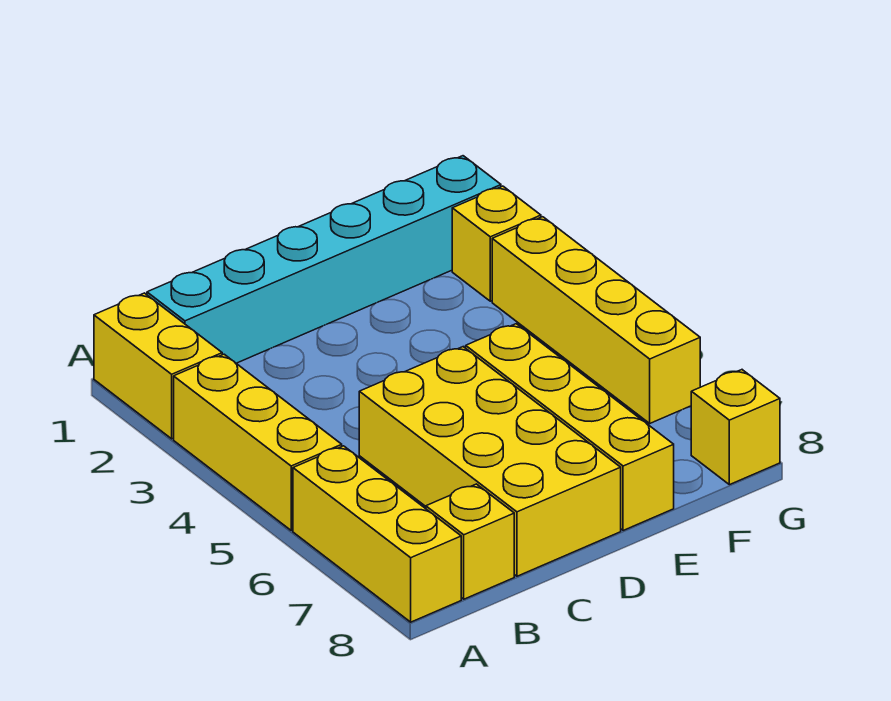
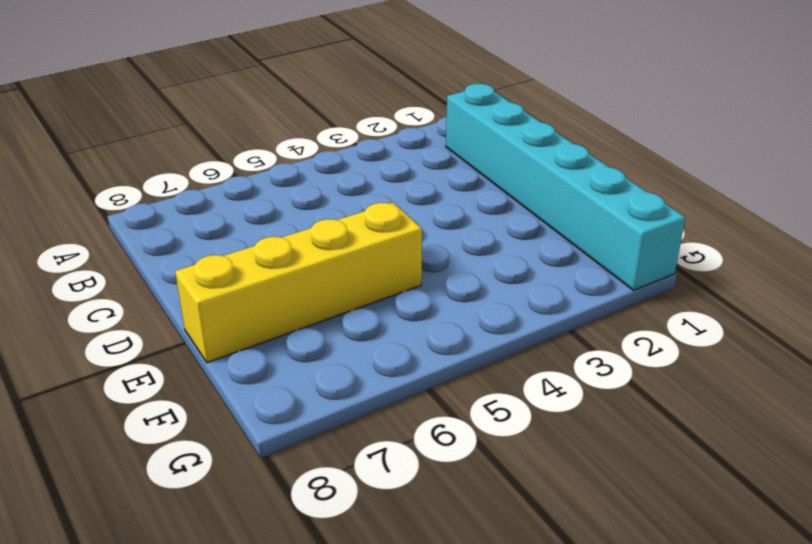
none -> yellow 1x2 brick [94,293,222,439]
none -> yellow 1x3 brick [174,354,342,530]

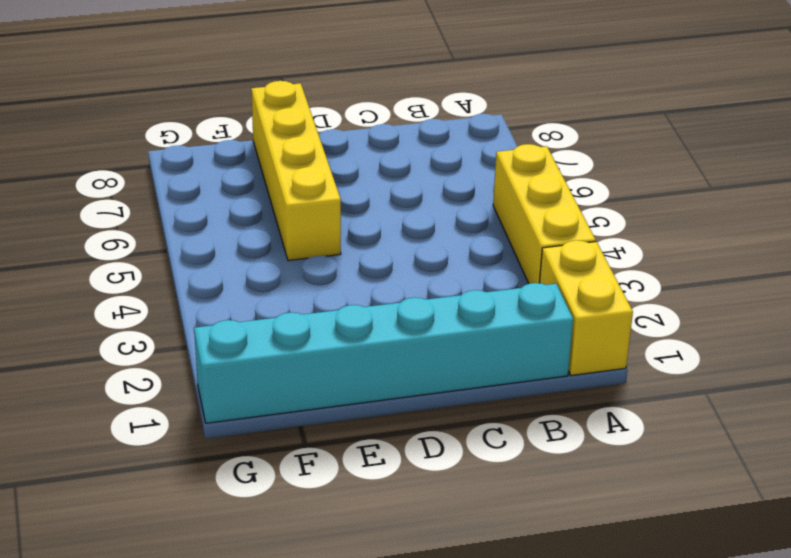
none -> yellow 1x3 brick [293,446,461,622]
none -> yellow 1x1 brick [426,484,514,599]

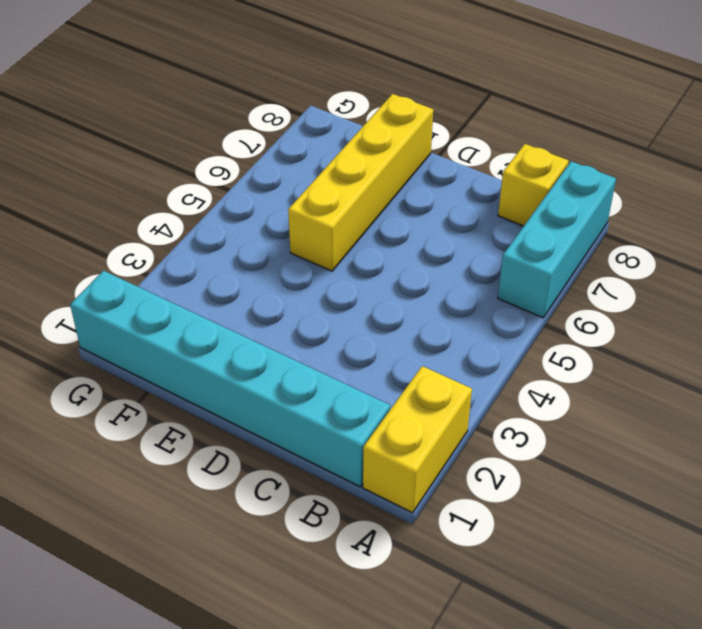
cyan 1x3 brick [498,161,616,318] -> yellow 1x3 brick [293,446,461,622]
none -> yellow 1x3 brick [174,354,342,530]
none -> yellow 2x4 brick [359,347,621,576]

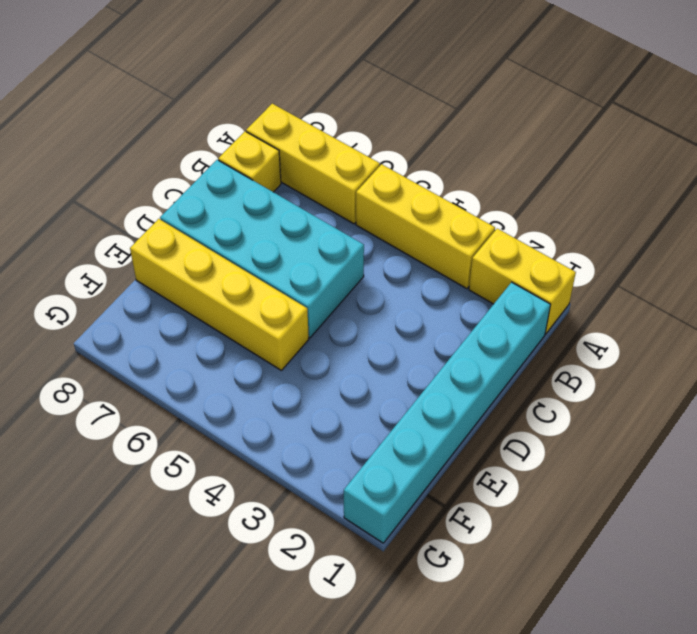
cyan 2x4 brick [160,160,364,338] -> yellow 2x4 brick [359,347,621,576]
none -> yellow 1x1 brick [452,186,541,301]
none -> yellow 1x4 brick [492,217,700,423]

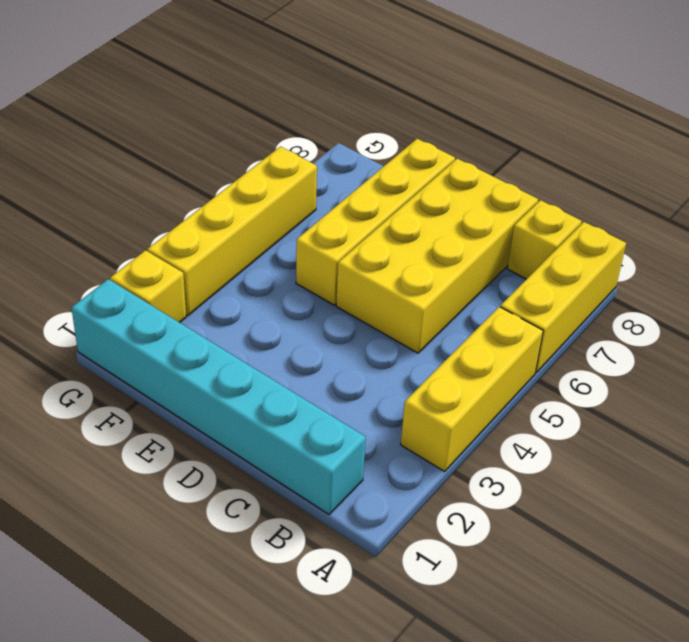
none -> yellow 1x2 brick [94,293,222,439]
none -> yellow 1x1 brick [691,370,780,485]

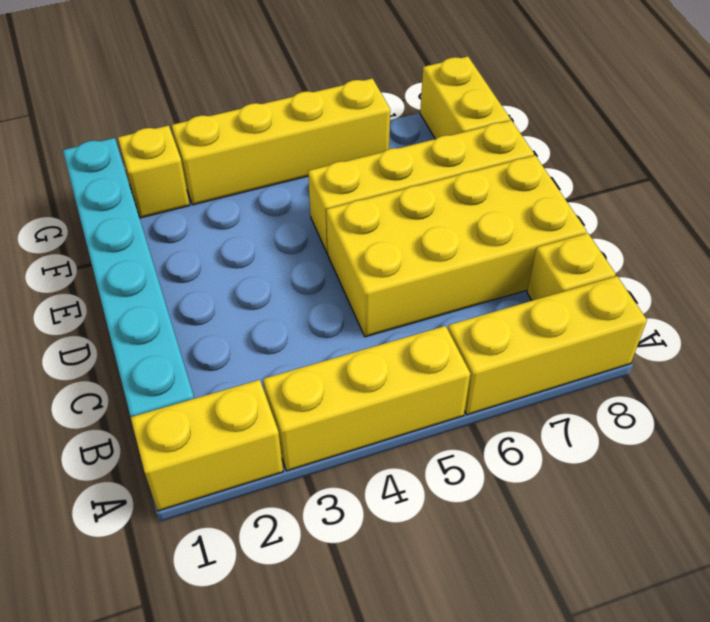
yellow 1x2 brick [420,56,510,139] -> yellow 1x1 brick [691,370,780,485]

